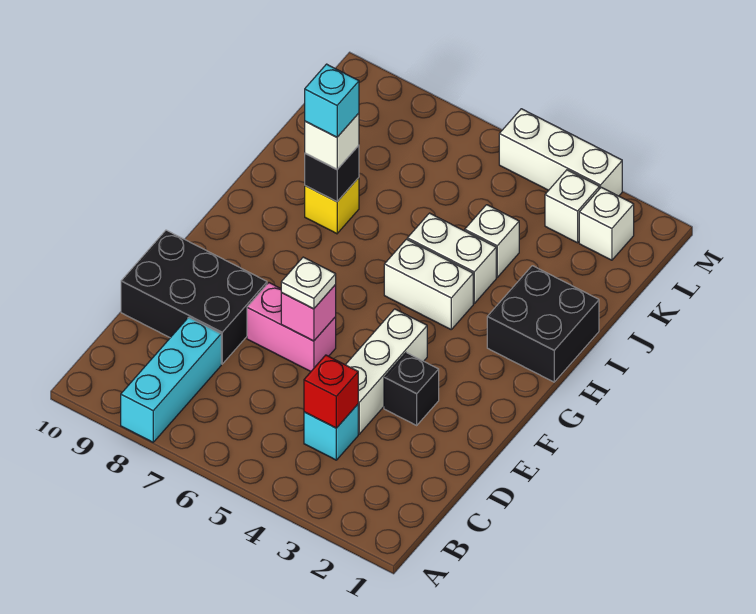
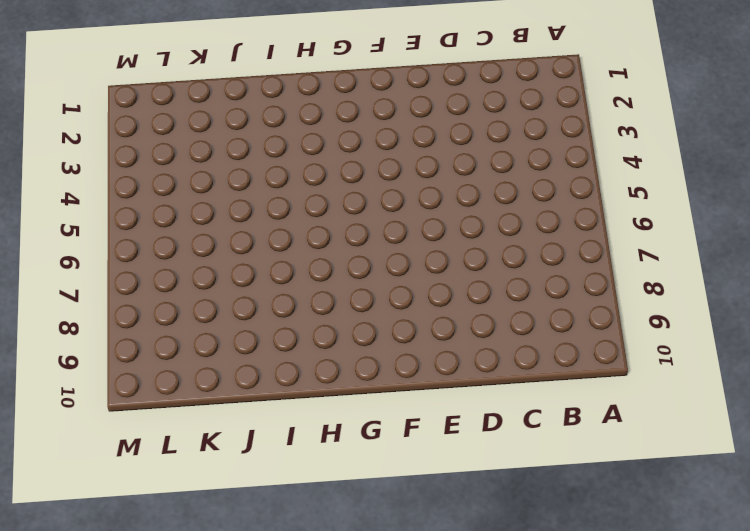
none -> cyan 1x3 brick [121,317,221,442]
none -> cyan 1x1 brick [304,404,358,460]
none -> white 1x3 brick [346,309,427,434]

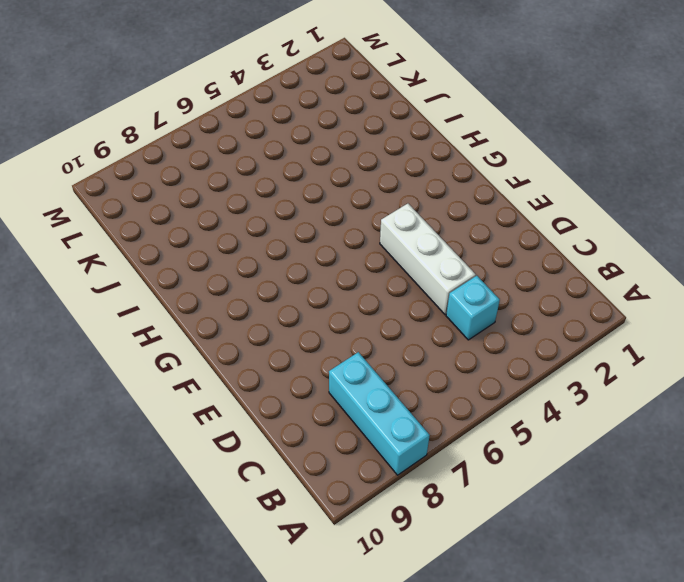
none -> black 2x3 brick [121,230,267,364]
none -> black 1x1 brick [384,353,439,425]
none -> pink 1x2 brick [247,283,336,372]

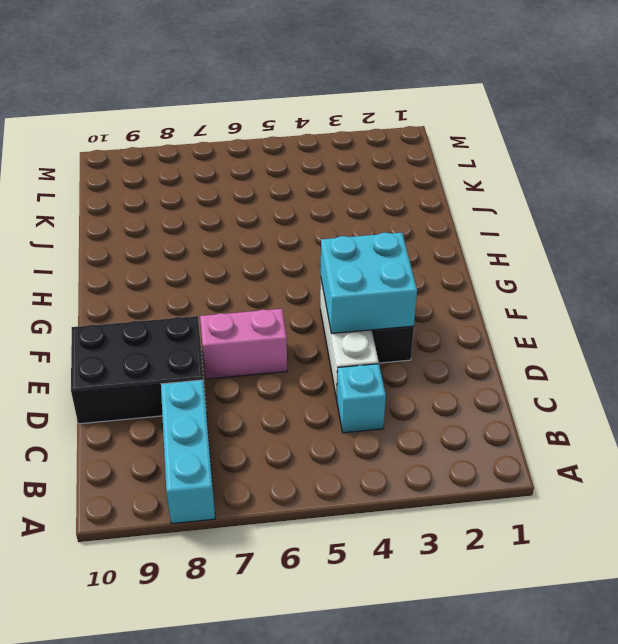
cyan 2x2 brick [321,233,417,334] -> none
none -> black 2x2 brick [487,266,599,382]
none -> white 1x2 brick [384,239,473,329]
none -> white 1x2 brick [407,213,496,303]

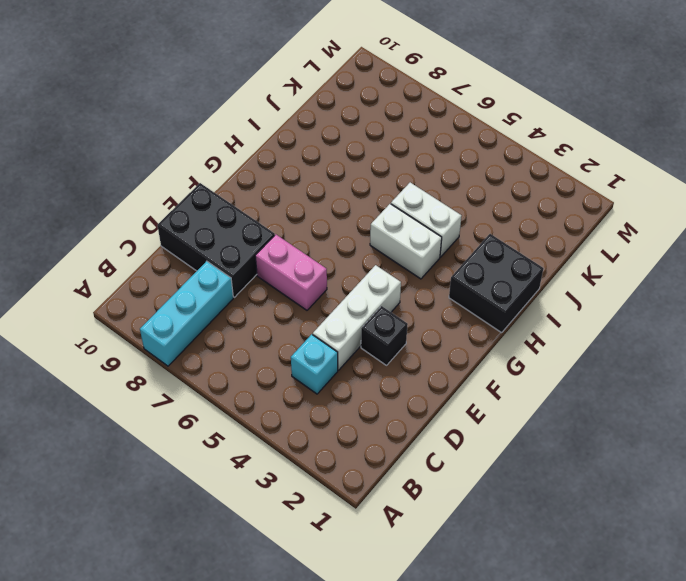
none -> yellow 1x1 brick [305,178,359,234]
none -> white 1x1 brick [465,205,519,277]
none -> white 1x1 brick [579,187,634,260]

